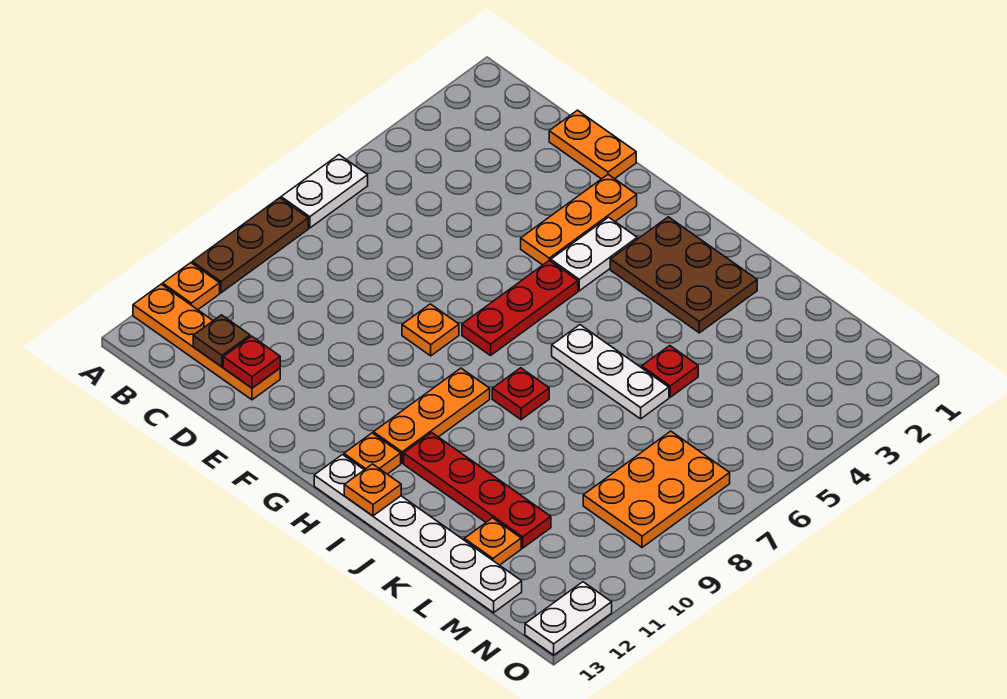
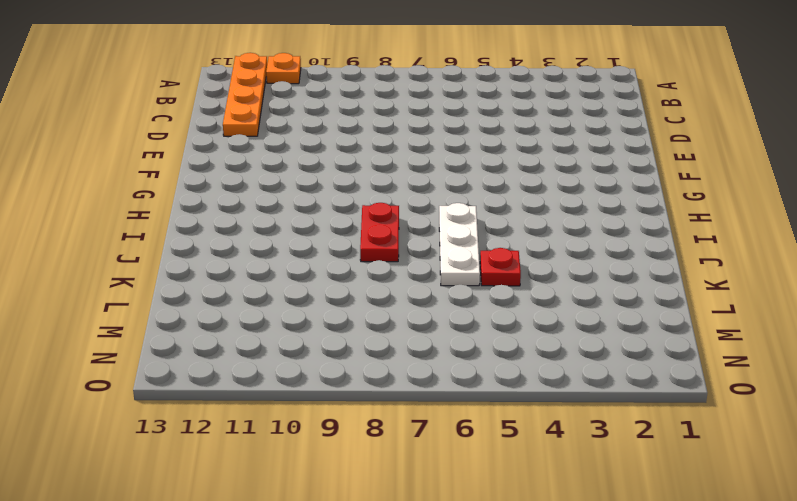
red 1x2 plate [360,203,399,262] -> red 1x1 plate [492,368,549,420]
none -> white 1x2 plate [281,155,368,228]
none -> brown 1x3 plate [192,198,308,293]
none -> orange 1x2 plate [549,110,636,179]

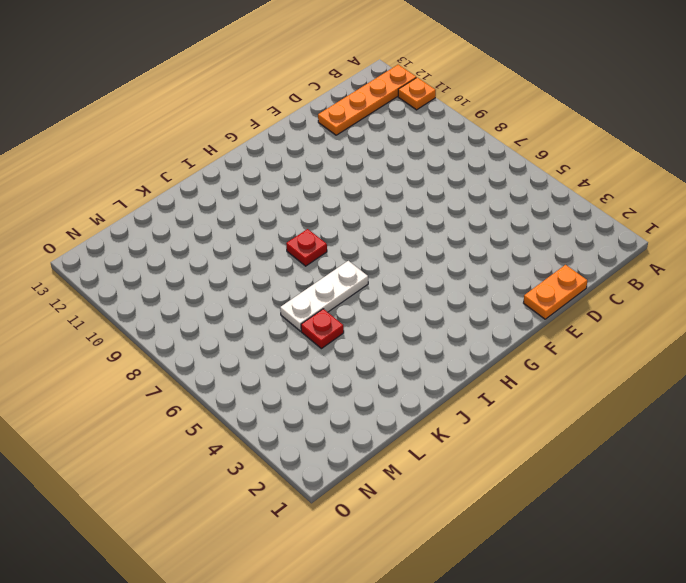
none -> white 1x2 plate [281,155,368,228]
none -> brown 1x3 plate [192,198,308,293]
none -> orange 1x3 plate [521,175,637,265]

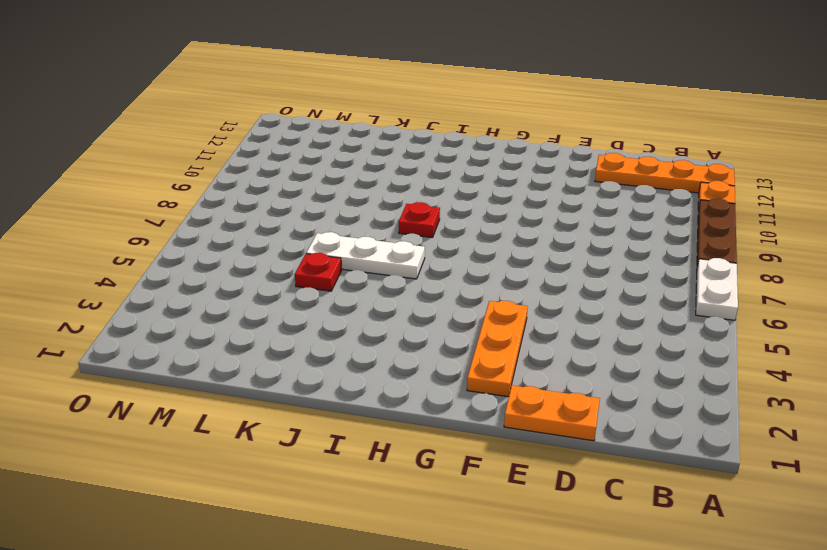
none -> orange 1x1 plate [402,304,459,356]
none -> white 1x2 plate [551,217,637,291]
none -> red 1x3 plate [462,260,578,355]

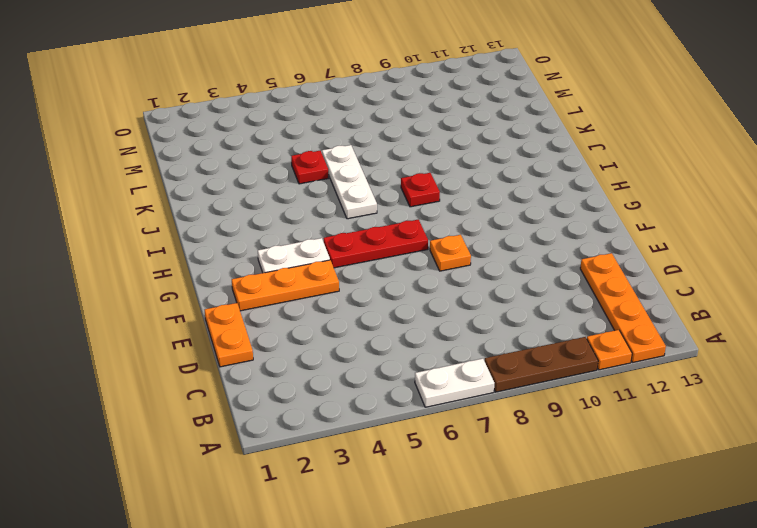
none -> brown 2x3 plate [610,217,757,333]
none -> orange 1x3 plate [373,368,490,463]
none -> orange 1x1 plate [344,433,401,474]

